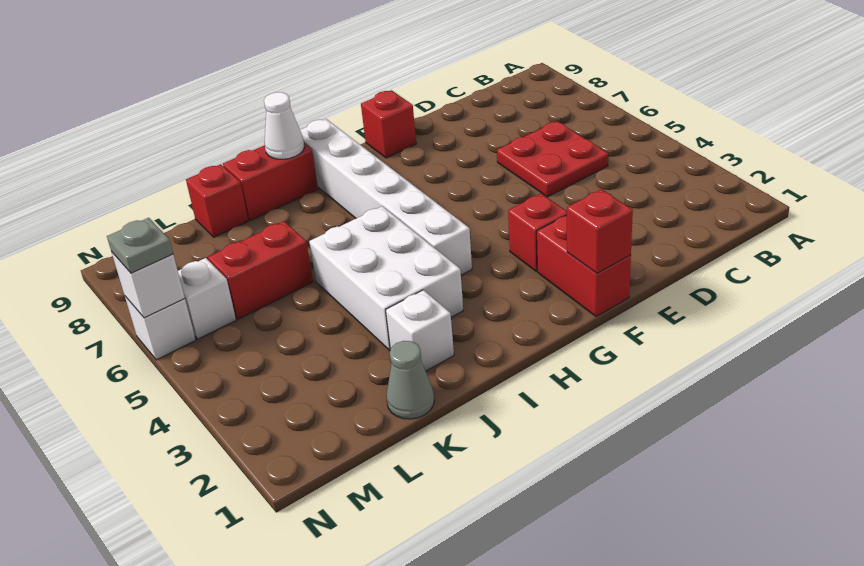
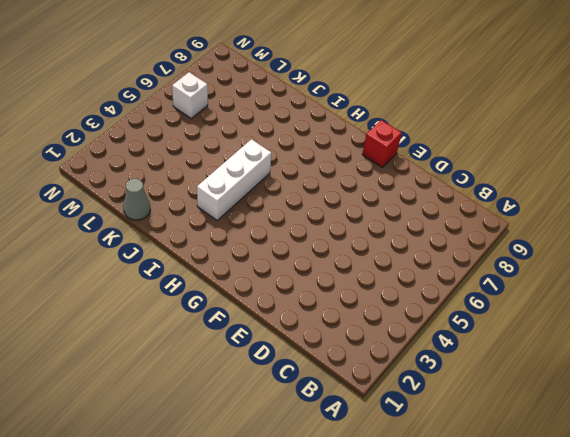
white 1x3 brick [197,139,271,220] -> white 2x3 brick [309,206,463,350]
none -> red 2x2 plate [497,121,608,197]
none -> red 1x2 brick [537,215,631,317]
none -> red 1x1 brick [508,194,567,271]

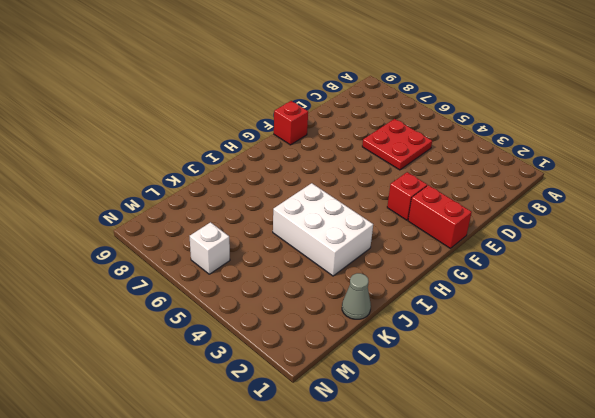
none -> white 1x6 brick [300,119,472,275]
none -> red 1x2 brick [223,144,318,221]
none -> white 1x1 brick [386,290,454,371]

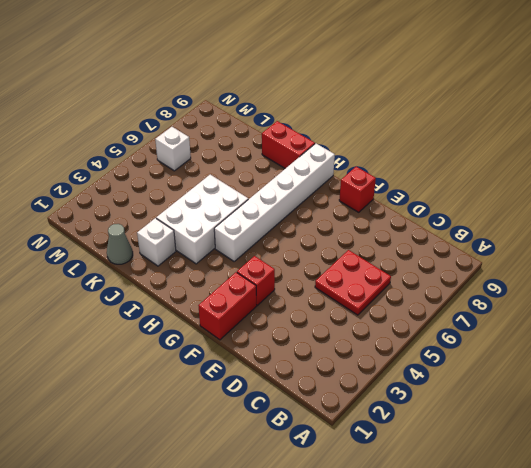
none -> red 1x2 brick [208,221,313,319]
none -> red 1x1 brick [186,164,248,237]
none -> white 1x1 brick [125,296,196,360]

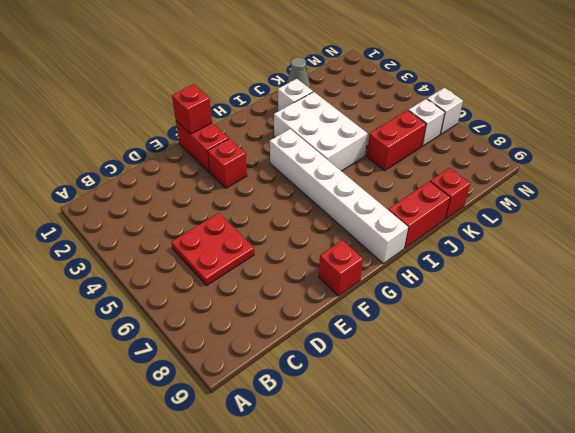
none -> white 1x1 cone [264,92,304,159]
none -> white 1x1 brick [112,253,185,318]
none -> grey 1x1 plate [107,218,173,273]

